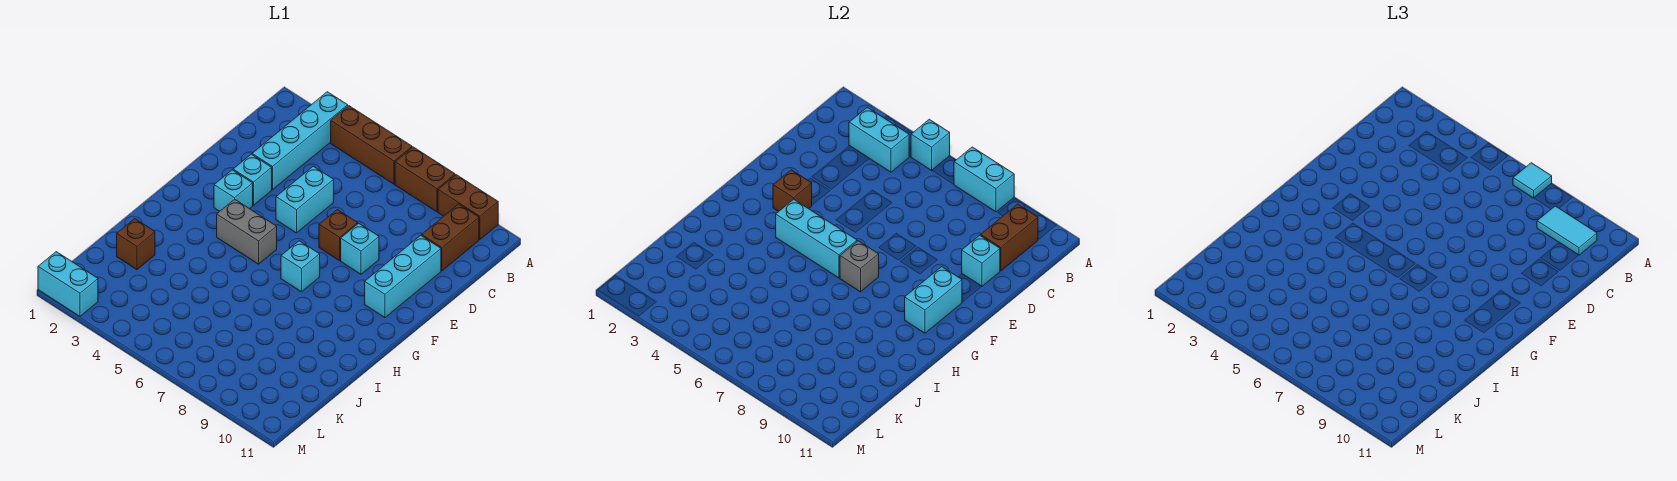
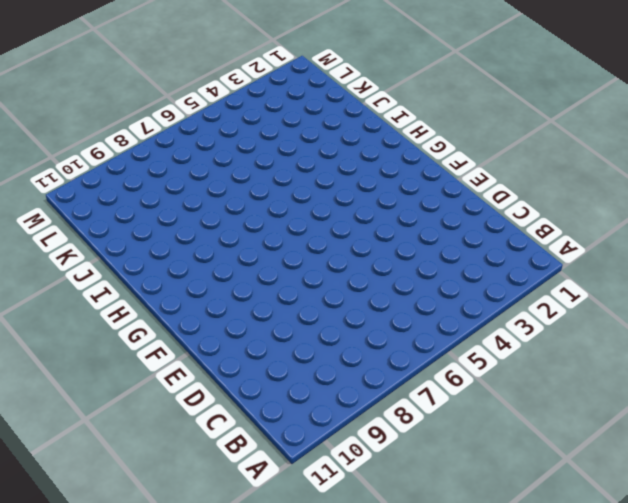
none -> cyan 1x4 brick [252,92,348,190]
none -> brown 1x3 brick [331,106,412,184]
none -> brown 1x2 brick [395,147,455,212]

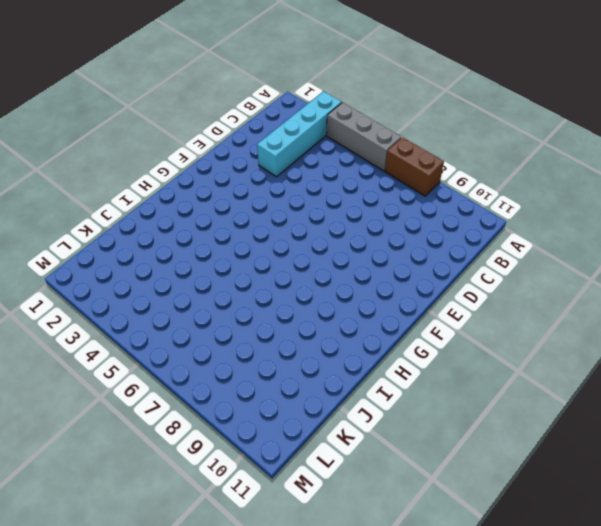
grey 1x3 brick [327,102,401,171] -> brown 1x3 brick [331,106,412,184]
none -> brown 1x2 brick [438,175,498,239]
none -> brown 1x2 brick [422,204,479,271]
none -> cyan 1x2 brick [276,166,334,233]

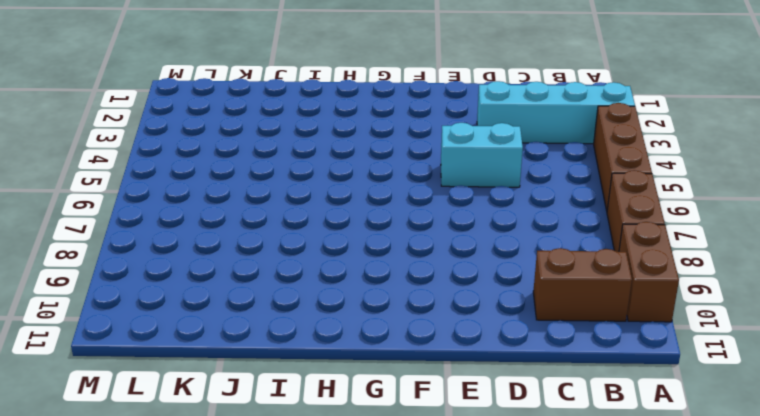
none -> cyan 1x3 brick [365,235,441,318]
none -> cyan 1x1 brick [233,154,272,205]
none -> brown 1x1 brick [319,210,358,261]

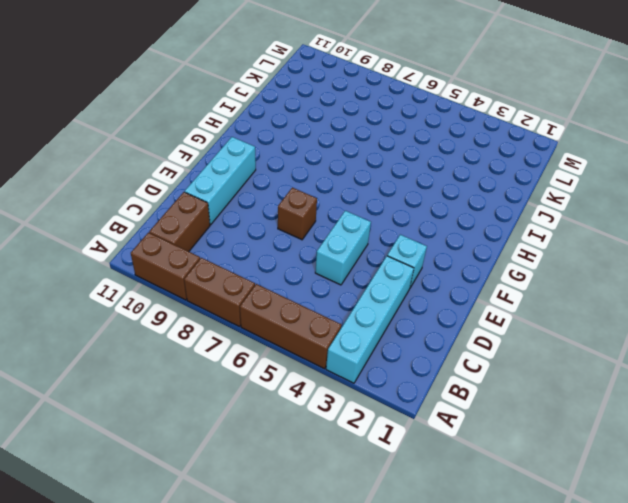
none -> cyan 1x1 brick [341,223,379,274]
none -> cyan 1x1 brick [214,170,253,211]
none -> grey 1x2 brick [217,199,277,264]

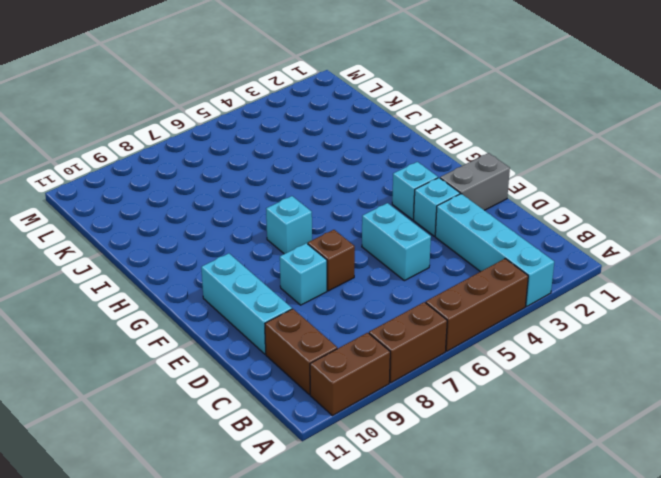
grey 1x2 brick [440,153,510,210] -> grey 1x2 brick moved to [217,199,277,264]
none -> brown 1x1 brick [117,219,155,270]
none -> cyan 1x2 brick [38,252,98,316]
none -> cyan 1x1 brick [911,119,950,170]

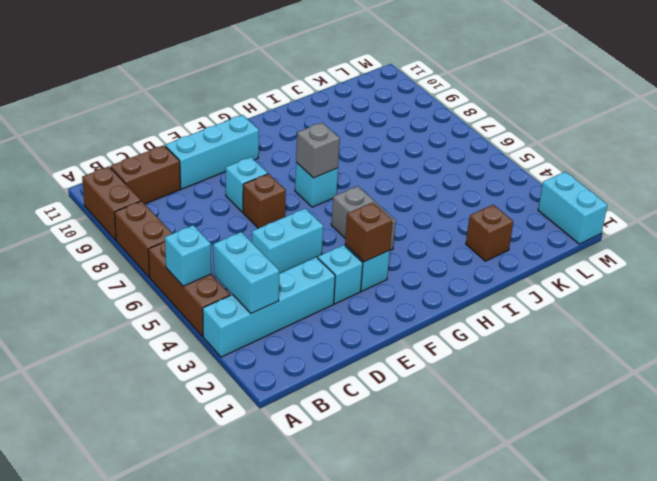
none -> cyan 1x2 brick [954,147,1014,212]
none -> brown 1x2 brick [981,204,1038,271]
none -> cyan 1x1 brick [962,235,1000,286]

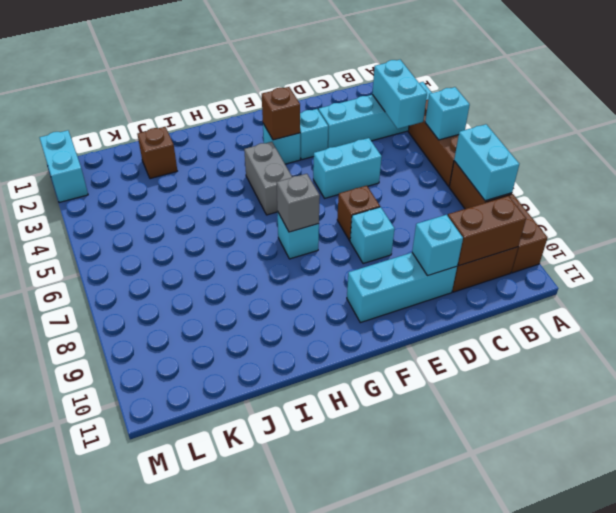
none -> cyan 1x2 brick [905,267,962,333]
none -> cyan 1x3 brick [776,199,857,278]
none -> cyan 1x1 tile [1513,163,1552,198]

